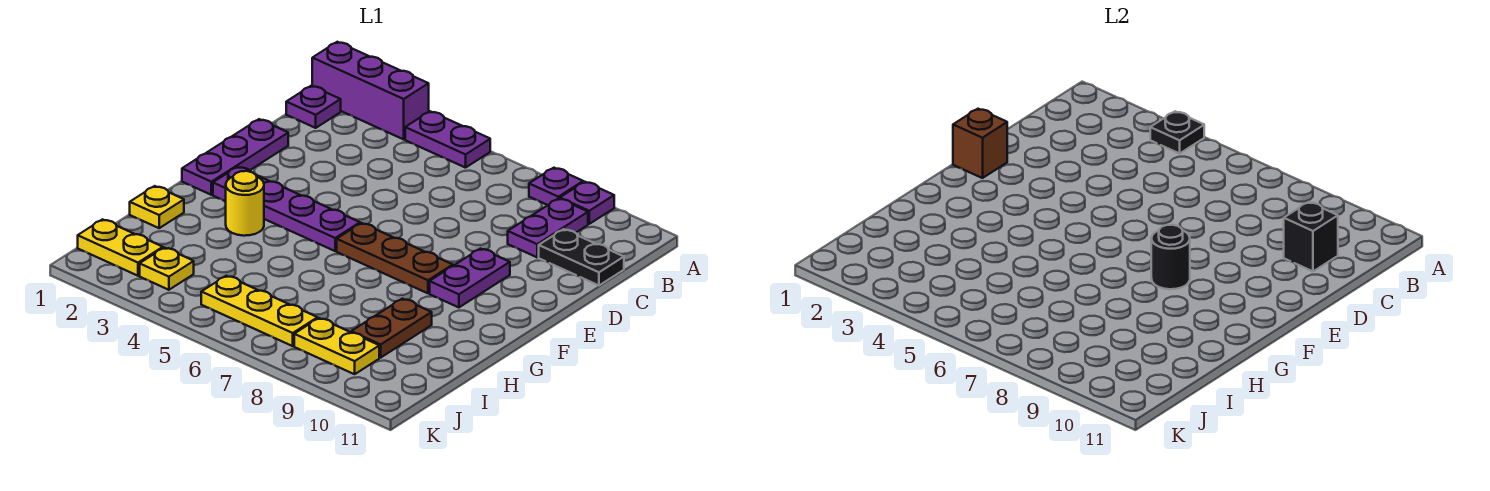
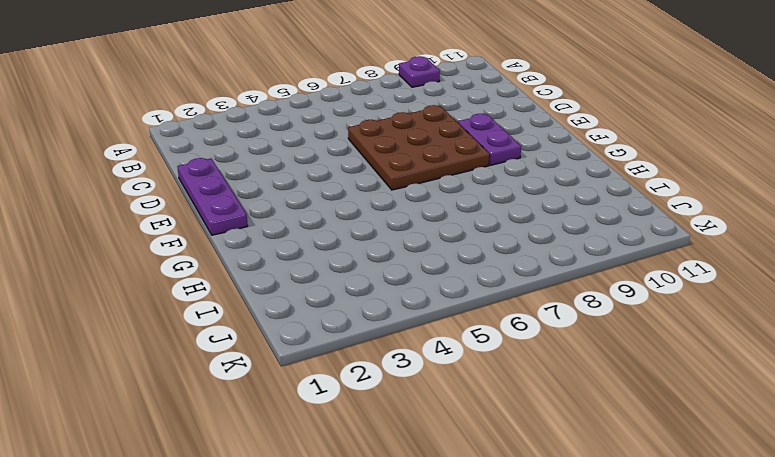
brown 3x3 plate [348,105,490,190] -> brown 1x3 plate [337,223,453,293]
none -> purple 1x3 brick [312,42,429,139]
none -> purple 1x2 plate [405,111,490,168]
none -> purple 1x1 plate [529,168,583,205]

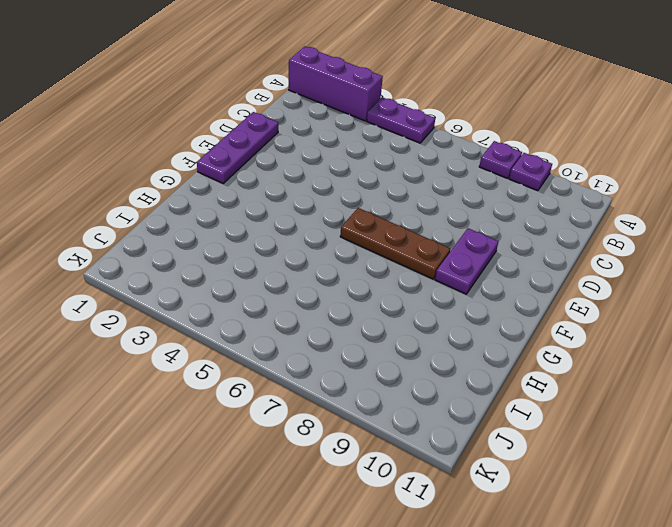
none -> purple 1x1 plate [286,86,341,128]
none -> purple 1x2 plate [508,198,588,257]
none -> black 1x2 plate [539,229,624,285]

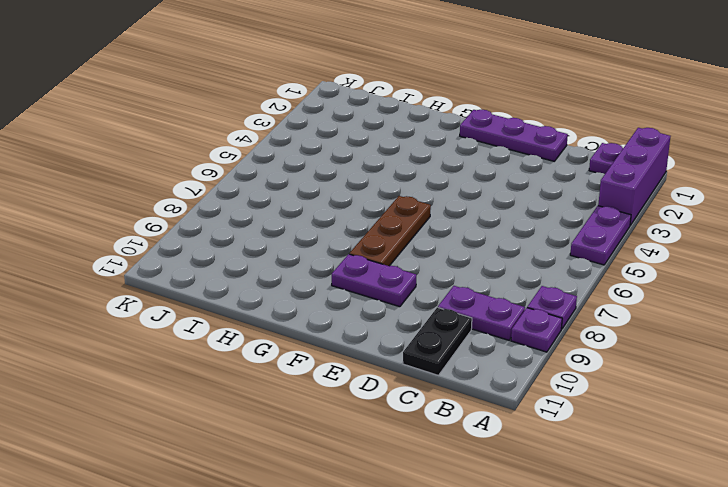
none -> purple 1x4 plate [213,167,360,251]
none -> yellow 1x1 round brick [226,171,264,236]
none -> yellow 1x1 plate [130,186,184,228]

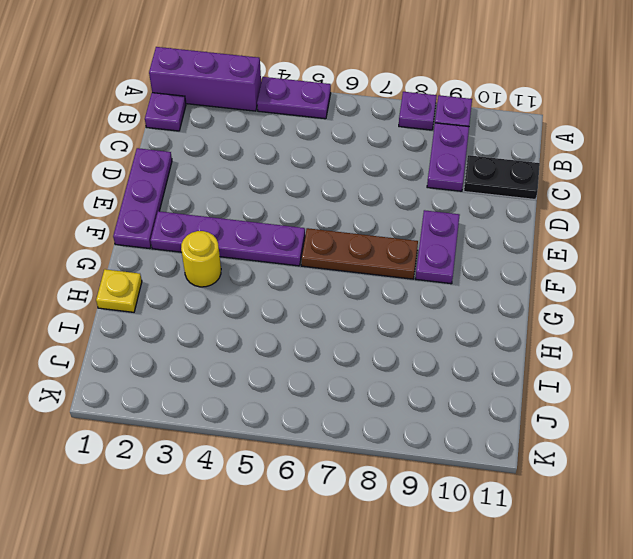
none -> brown 1x2 plate [351,299,432,358]
none -> yellow 1x2 plate [78,219,163,276]
none -> yellow 1x1 plate [140,248,194,290]

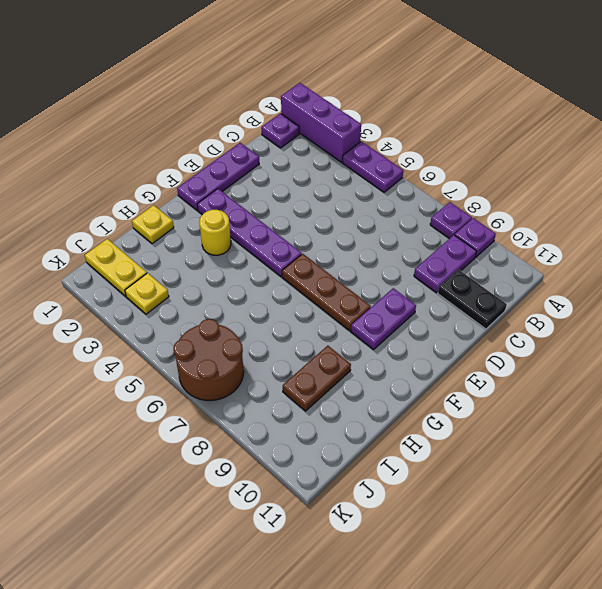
brown 2x2 round brick [174,319,244,400] -> yellow 1x3 plate [201,276,318,346]
none -> yellow 1x2 plate [294,318,379,374]
none -> black 1x1 plate [1150,111,1204,153]
none -> black 1x1 brick [1284,202,1338,271]

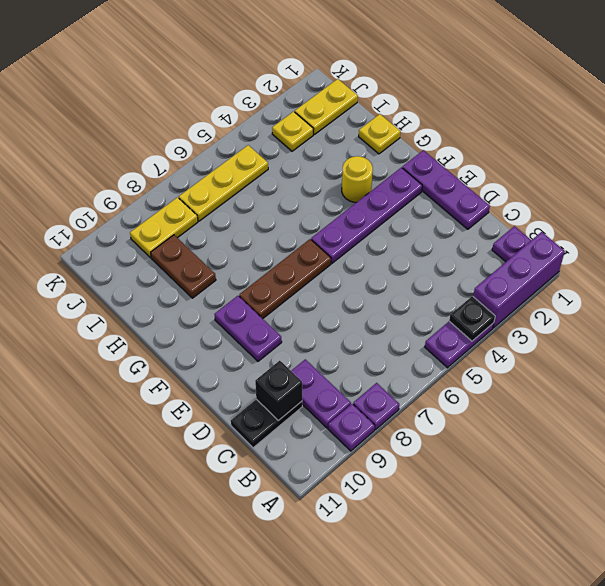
none -> brown 1x1 brick [953,109,1007,178]
none -> black 1x1 round brick [1151,225,1190,289]

